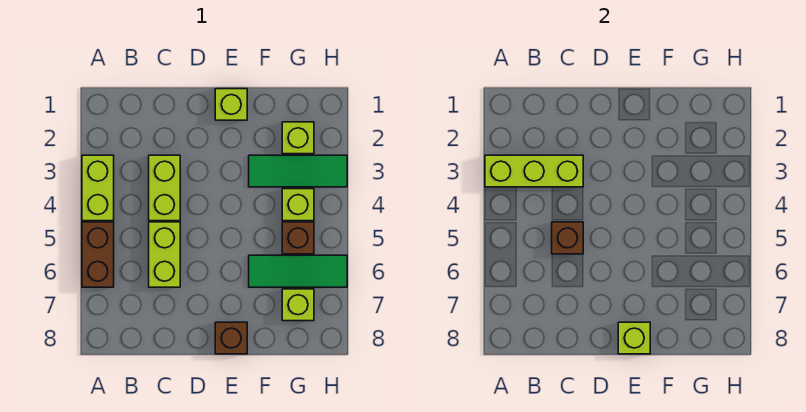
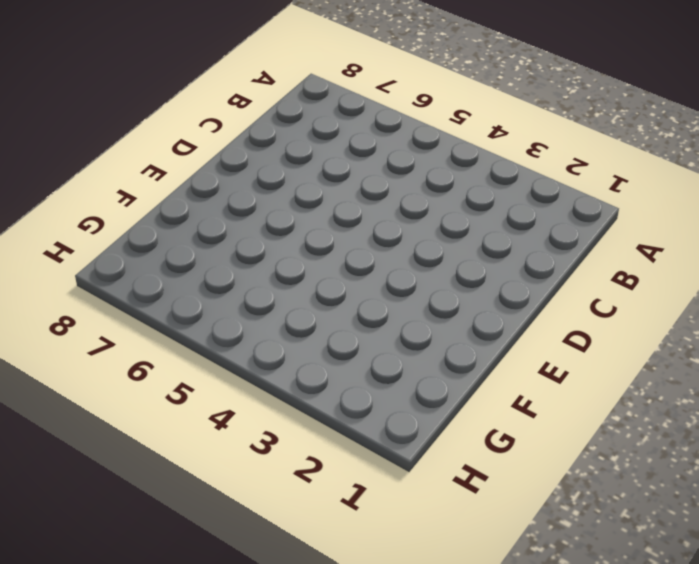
none -> lime 1x2 brick [82,155,114,221]
none -> brown 1x2 brick [82,222,114,287]
none -> lime 1x2 brick [149,155,180,221]

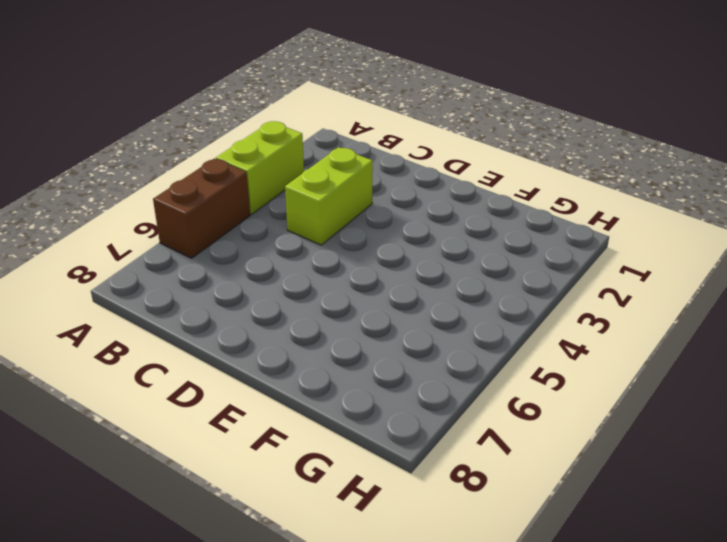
none -> lime 1x2 brick [149,222,180,287]
none -> lime 1x1 brick [215,89,247,120]
none -> brown 1x1 brick [215,322,247,354]

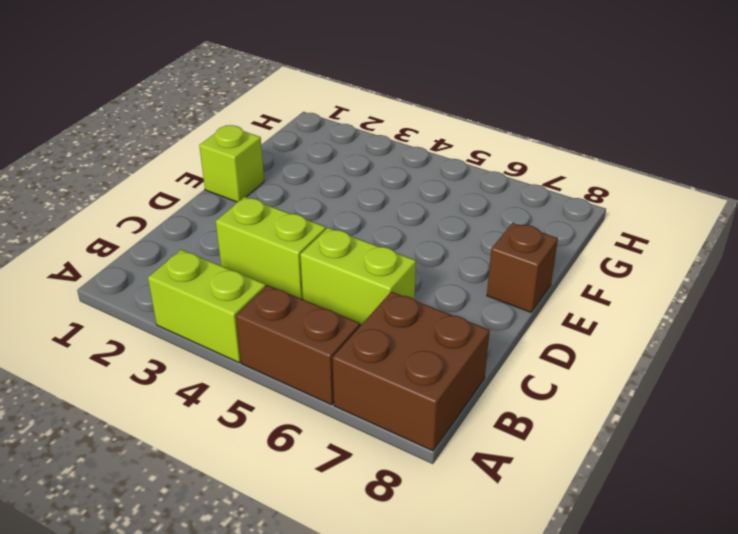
brown 2x2 brick [332,292,490,451] -> none
none -> green 1x3 tile [249,155,347,187]
none -> green 1x3 tile [249,255,347,287]
none -> lime 1x1 brick [282,122,314,154]

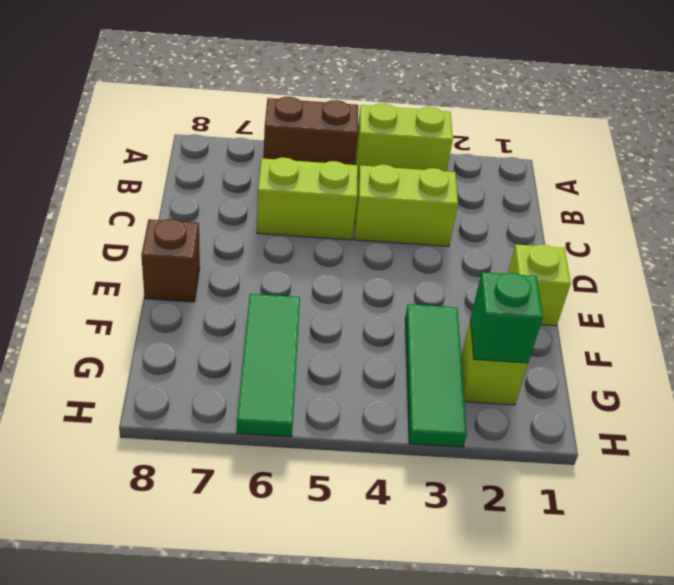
green 1x1 brick [470,272,543,363] -> none
none -> lime 1x1 brick [282,189,314,221]
none -> brown 1x1 brick [282,222,314,254]
none -> lime 1x1 brick [282,289,314,321]

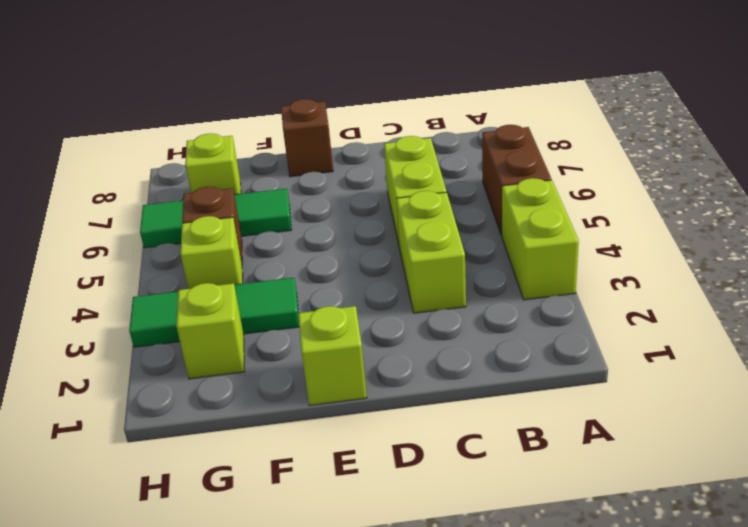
none -> lime 1x3 brick [485,155,583,187]
none -> brown 1x1 brick [552,222,583,254]
none -> lime 1x1 brick [618,322,650,354]

